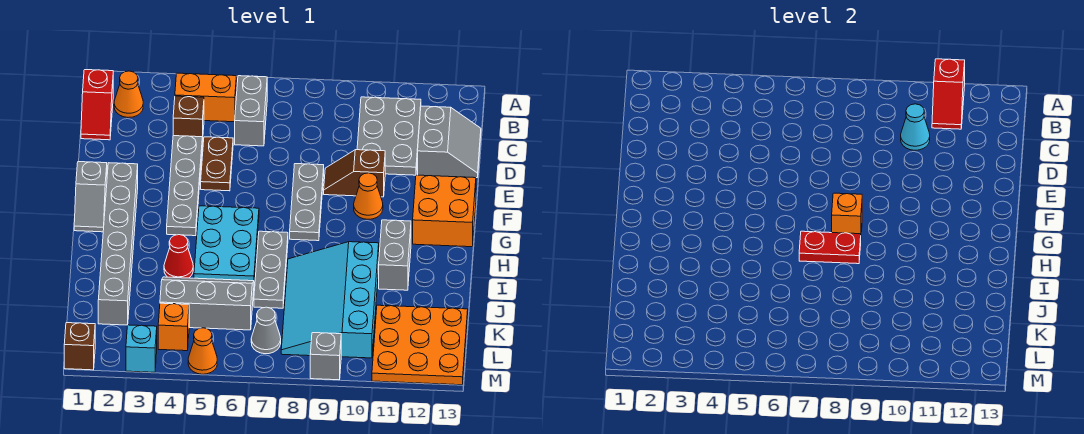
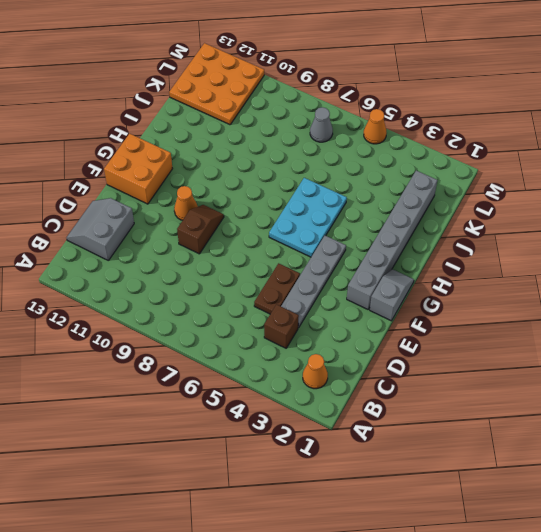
brown 1x2 slope [177,205,224,254] -> brown 1x2 slope turned to [324,150,385,197]
none -> red 1x2 slope [81,70,113,140]
none -> orange 1x2 brick [175,73,236,122]
none -> grey 1x2 brick [235,76,267,146]
none -> grey 2x3 plate [357,97,421,175]

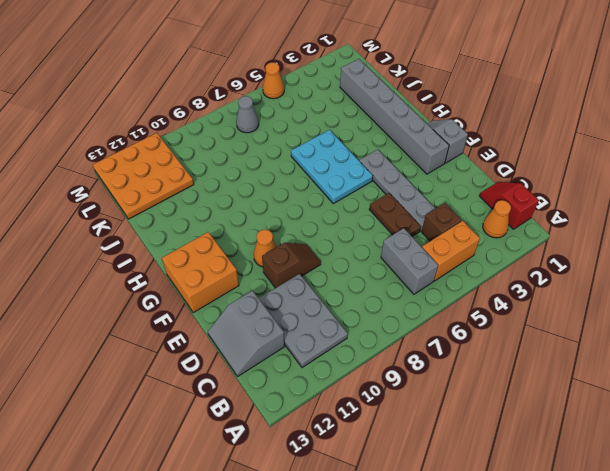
none -> grey 1x3 plate [290,164,324,241]
none -> grey 1x3 plate [254,231,288,308]
none -> grey 1x2 brick [379,220,411,290]
none -> red 1x1 cone [164,235,193,278]

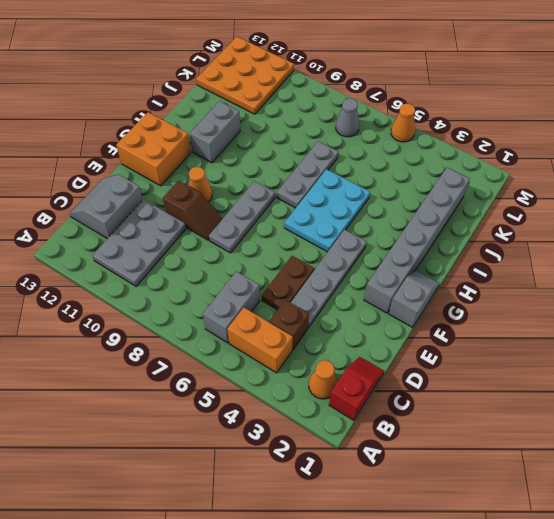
none -> red 1x1 cone [164,235,193,278]
none -> cyan 3x4 slope [281,242,379,358]
none -> grey 2x3 slope [160,277,254,330]
none -> orange 1x1 brick [158,303,189,351]

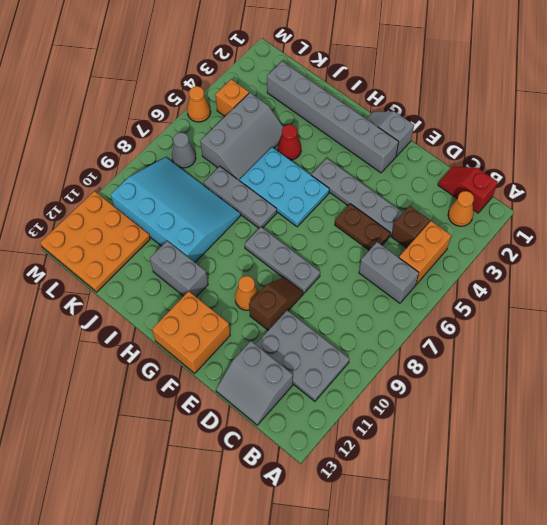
none -> brown 1x1 brick [64,323,95,370]
none -> cyan 1x1 brick [126,325,157,372]
none -> grey 1x1 brick [310,333,341,380]
none -> red 1x2 slope [932,59,965,129]

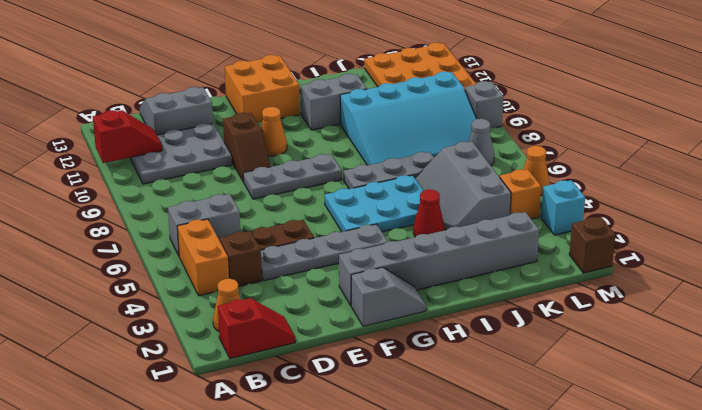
none -> cyan 1x1 cone [901,104,930,150]
none -> orange 1x1 brick [832,193,862,234]
none -> red 1x2 plate [799,231,861,264]

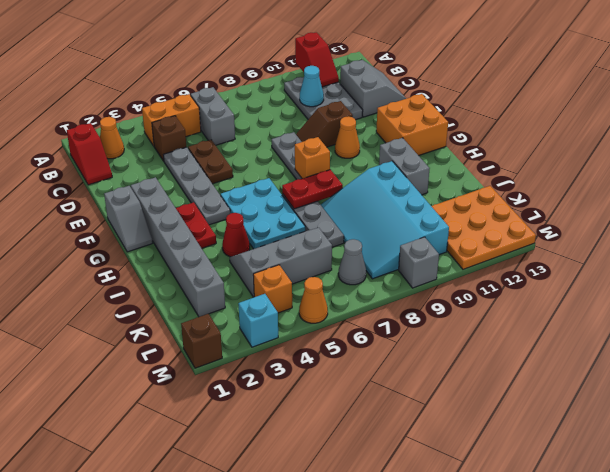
red 1x2 plate [176,202,216,248] -> none

